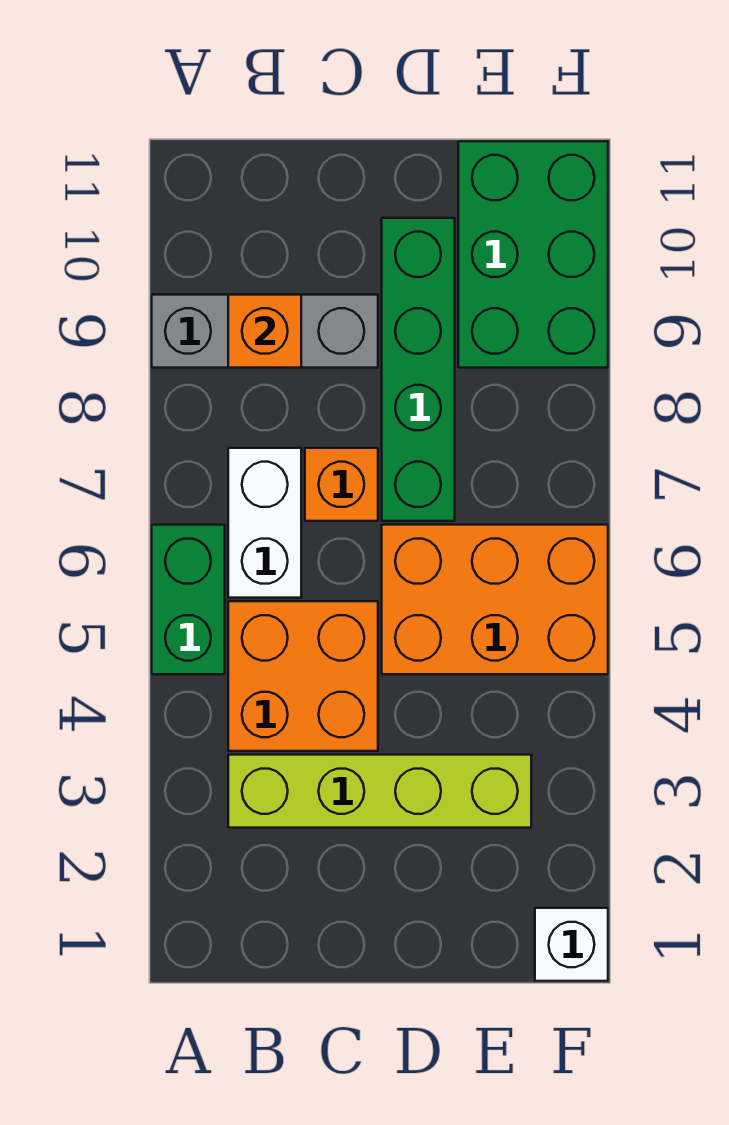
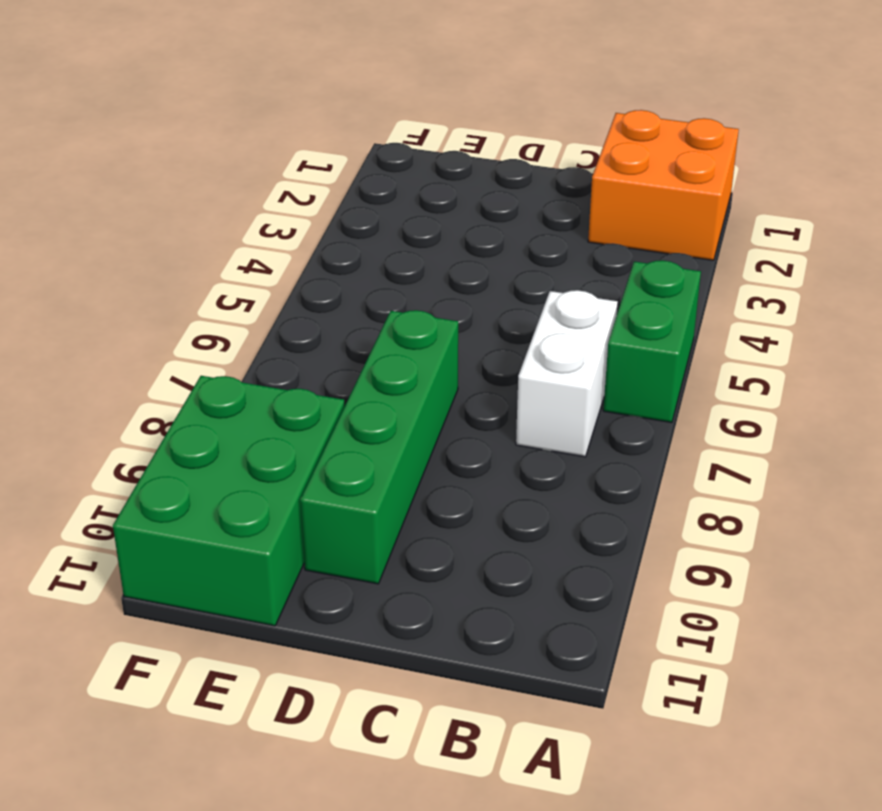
orange 2x2 brick [588,110,739,260] -> orange 2x2 brick moved to [228,601,378,751]
none -> grey 1x3 brick [152,295,378,368]
none -> lime 1x4 brick [228,755,531,828]

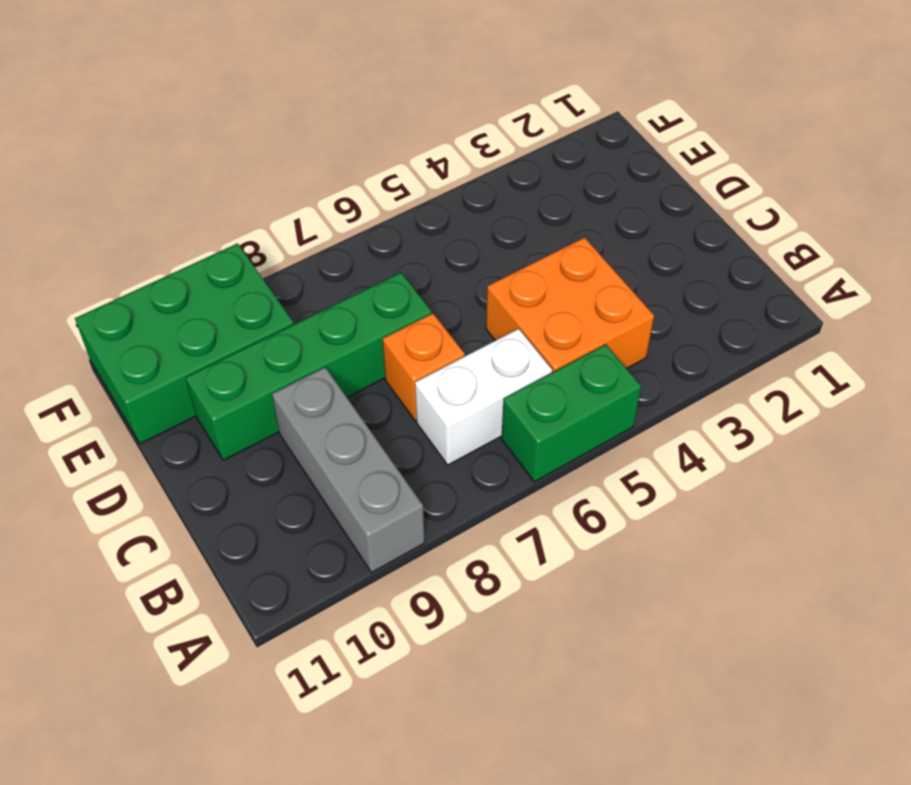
none -> lime 1x4 brick [228,755,531,828]
none -> orange 2x3 brick [382,525,608,674]

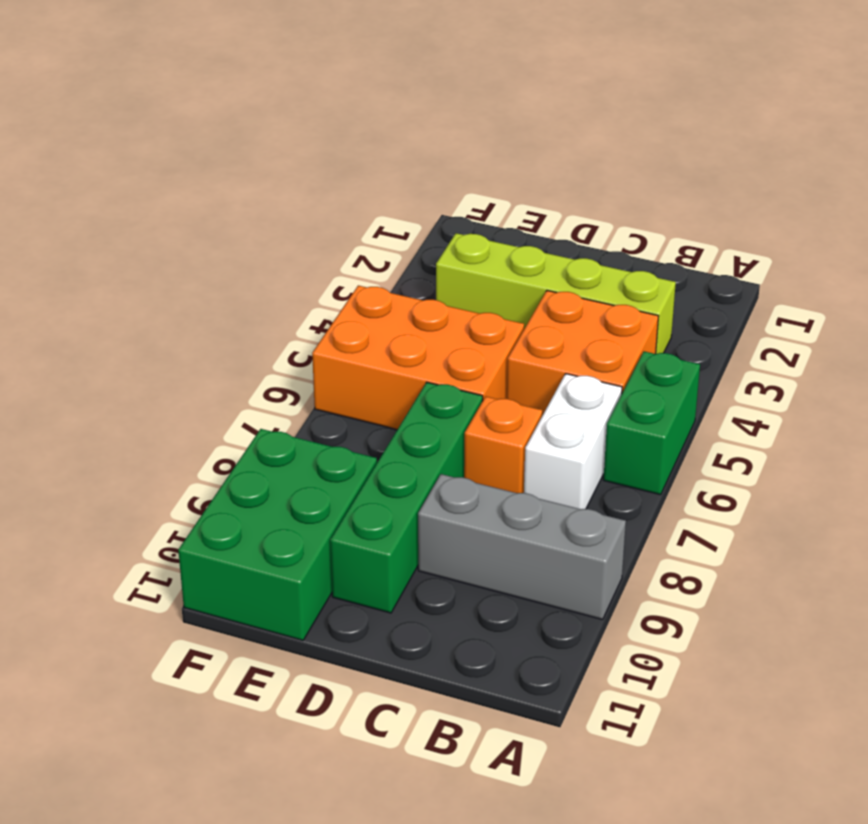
none -> white 1x1 brick [535,908,608,981]
none -> orange 1x1 brick [228,295,301,368]

